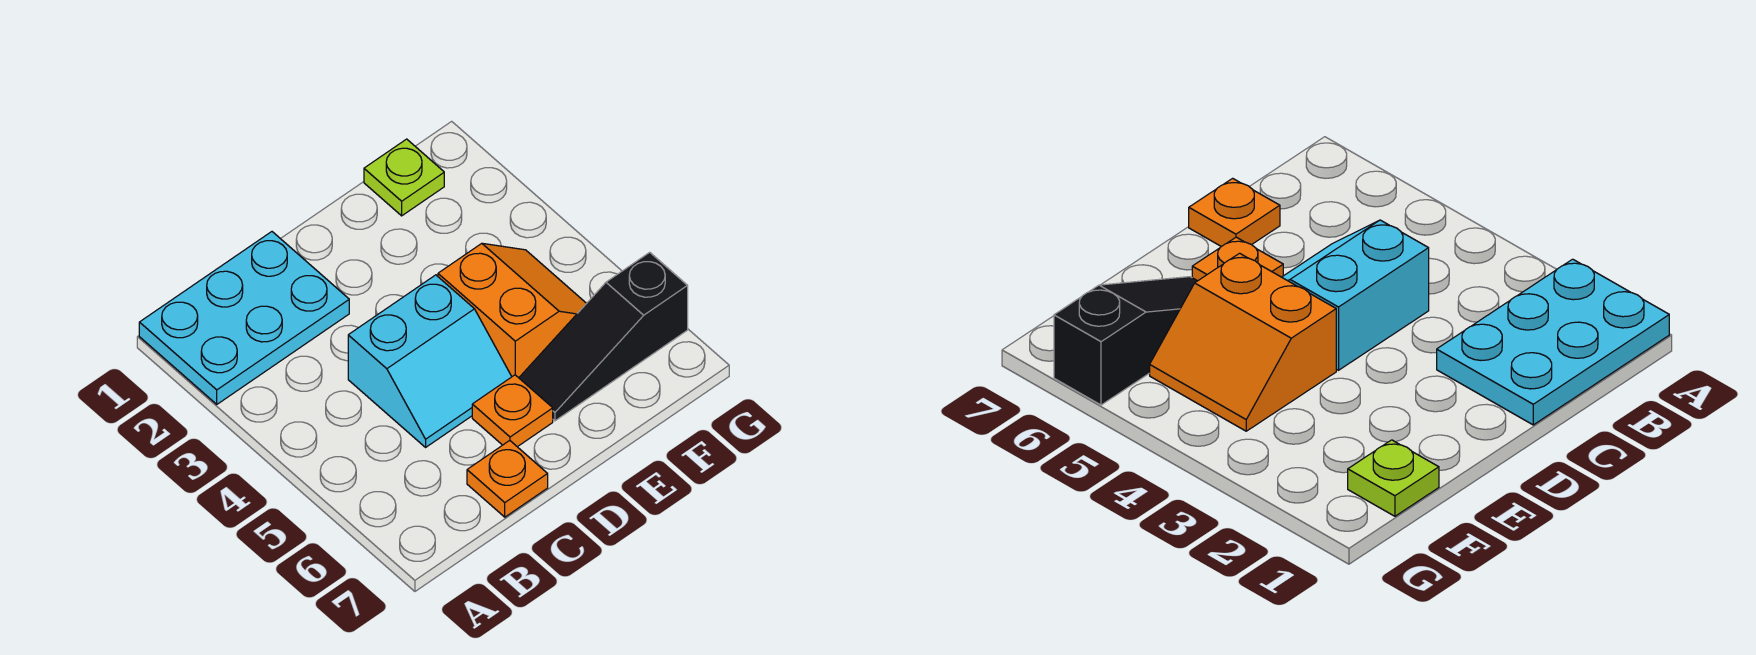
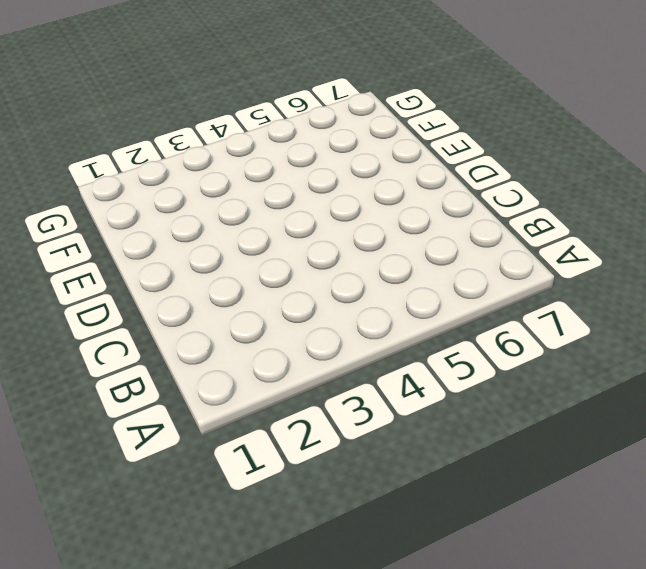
none -> cyan 2x3 plate [139,232,349,404]
none -> cyan 2x2 slope [348,275,512,447]

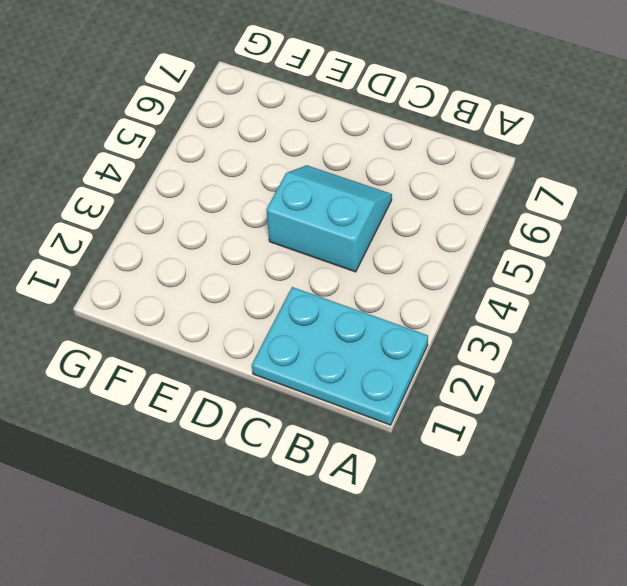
none -> orange 1x1 plate [467,441,548,517]
none -> orange 1x1 plate [472,375,553,447]

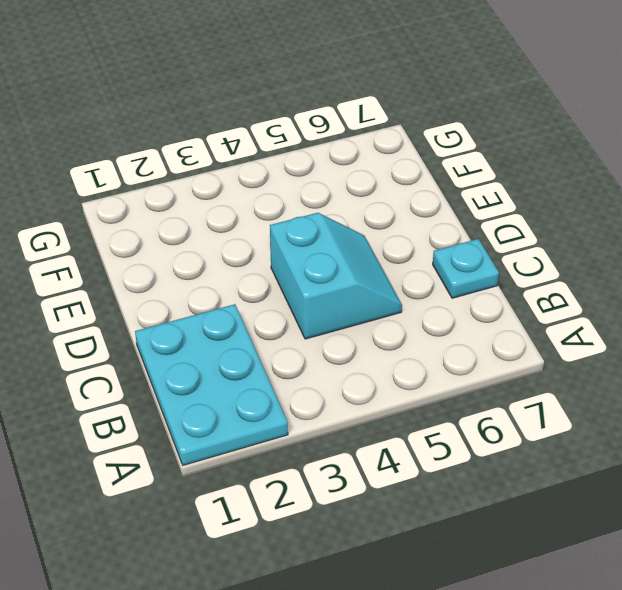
cyan 1x1 plate [433,239,499,298] -> orange 1x1 plate [467,441,548,517]
none -> orange 1x1 plate [472,375,553,447]
none -> orange 2x2 slope [438,243,587,378]

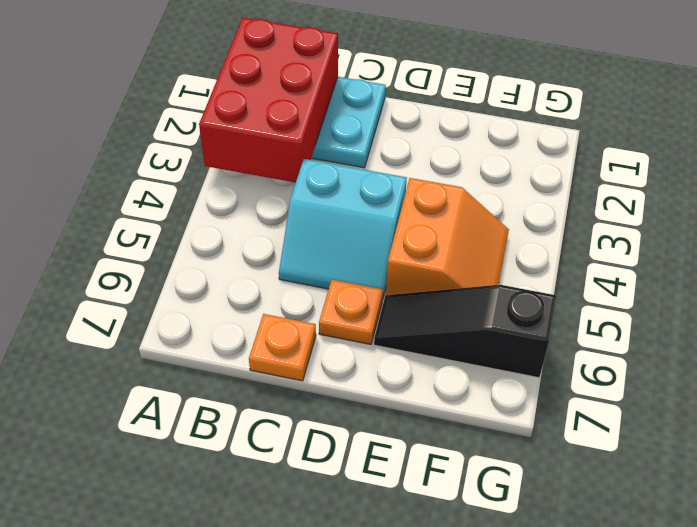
red 2x3 brick [199,17,338,183] -> none
none -> lime 1x1 plate [364,139,444,216]

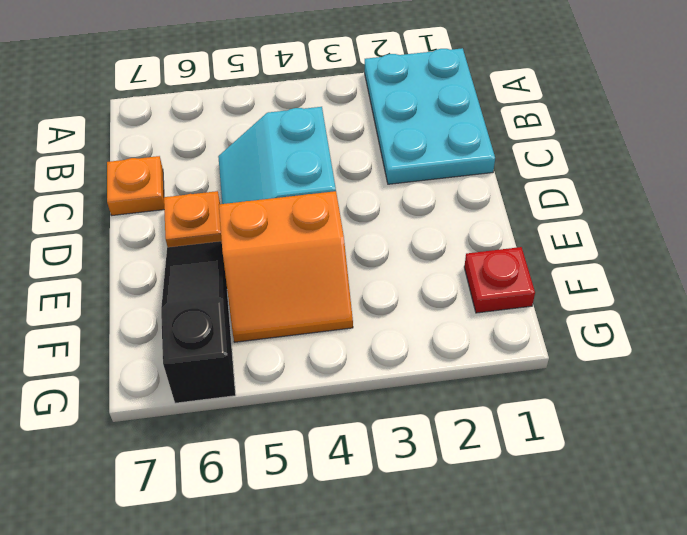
red 1x1 plate [464,247,535,313] -> lime 1x1 plate [364,139,444,216]

